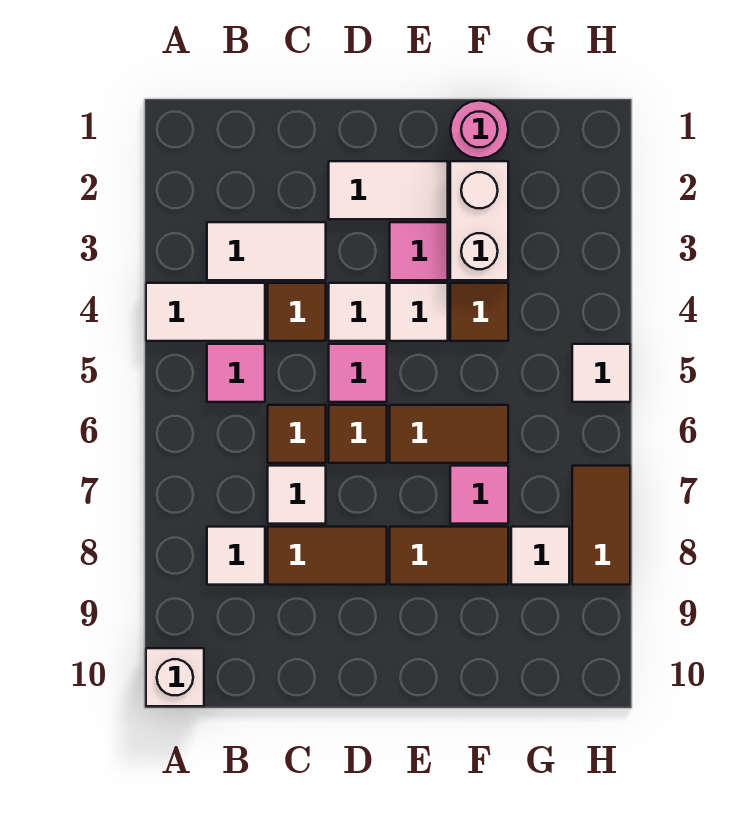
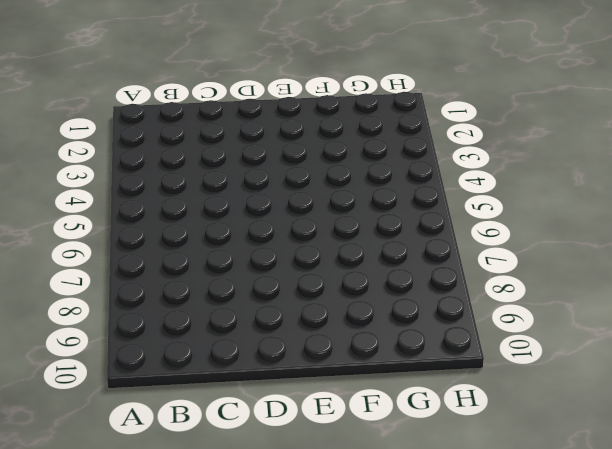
none -> white 1x2 tile [146,283,265,341]
none -> white 1x1 brick [146,648,204,706]
none -> white 1x2 tile [207,222,326,280]

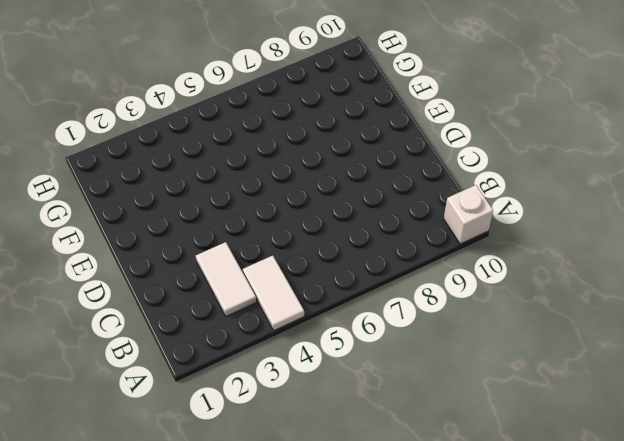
none -> pink 1x1 tile [207,344,265,402]
none -> white 1x1 tile [207,527,265,585]
none -> brown 1x1 tile [268,283,326,341]

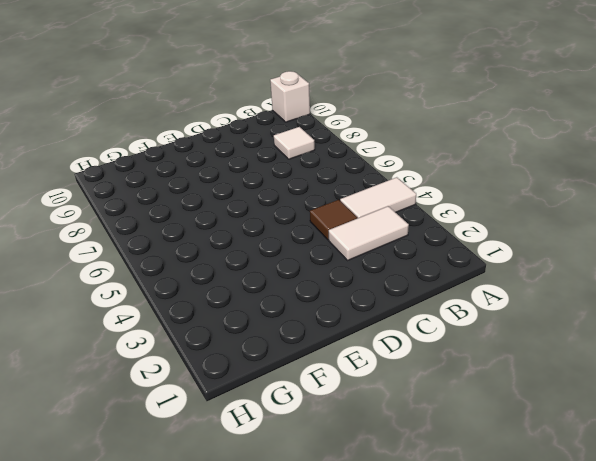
none -> pink 1x1 tile [207,344,265,402]
none -> brown 1x1 tile [268,405,326,463]
none -> white 1x1 tile [268,466,326,524]

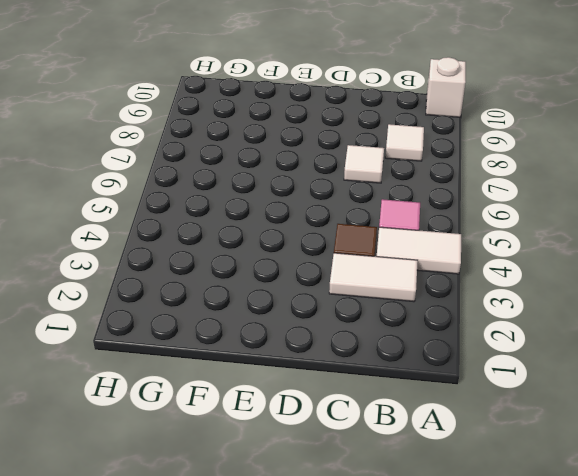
none -> brown 1x1 tile [268,405,326,463]
none -> brown 1x2 tile [268,527,387,585]
none -> white 1x2 tile [329,161,448,219]

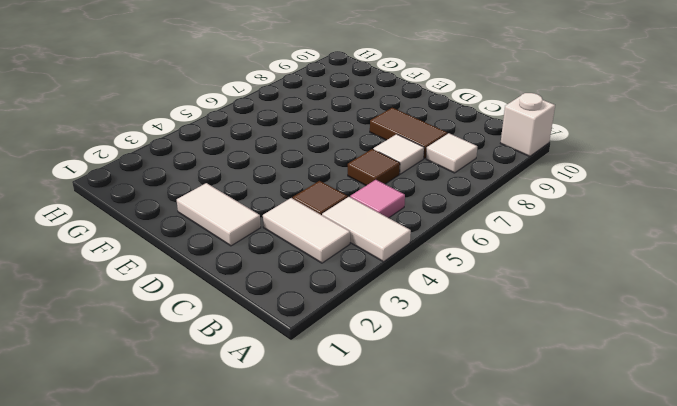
none -> white 1x1 tile [329,283,387,341]
none -> pink 1x1 tile [329,344,387,402]
none -> brown 1x1 tile [329,405,387,463]

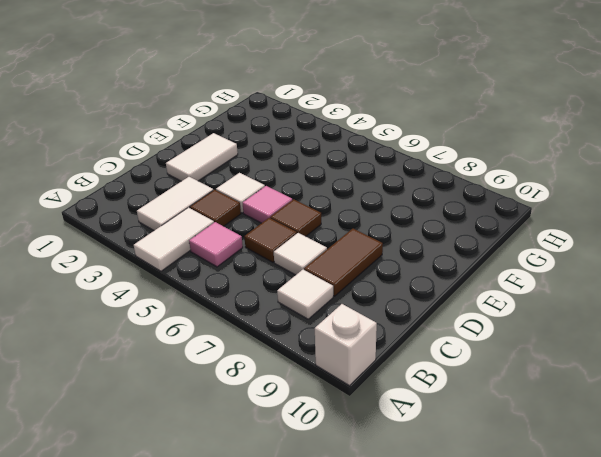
none -> pink 1x1 tile [390,222,448,280]
none -> white 1x1 tile [390,283,448,341]
none -> brown 1x2 tile [390,405,508,463]

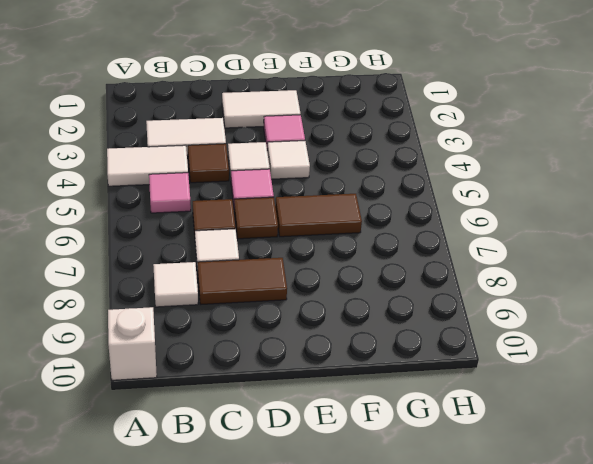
none -> brown 1x2 tile [390,527,508,585]
none -> pink 1x1 round brick [451,101,508,158]
none -> white 1x2 brick [450,161,508,280]

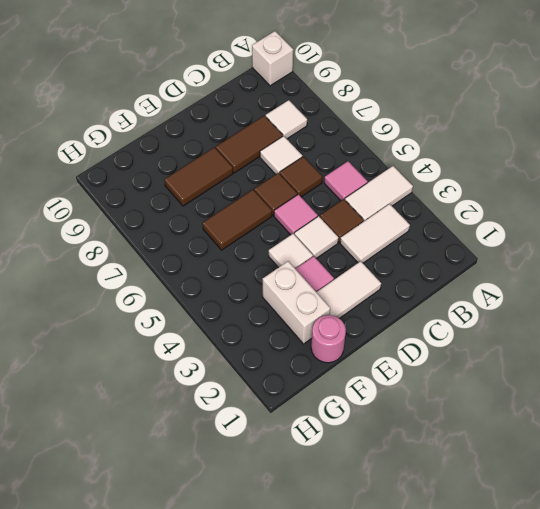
none -> brown 1x1 tile [450,283,508,341]
none -> pink 1x1 tile [450,466,508,524]
none -> white 1x1 tile [511,527,569,585]

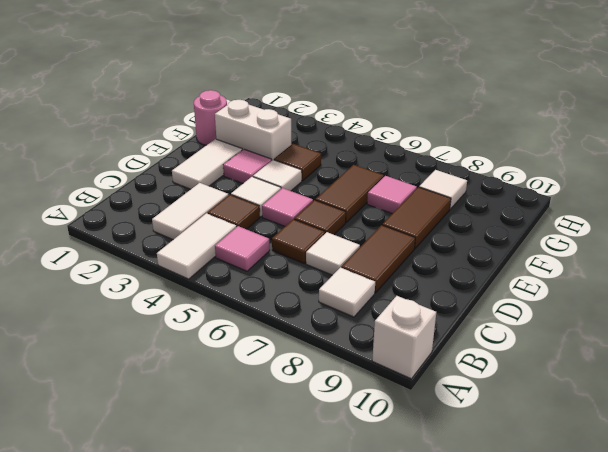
none -> white 1x1 tile [572,344,630,402]
none -> brown 1x2 tile [572,466,630,585]

